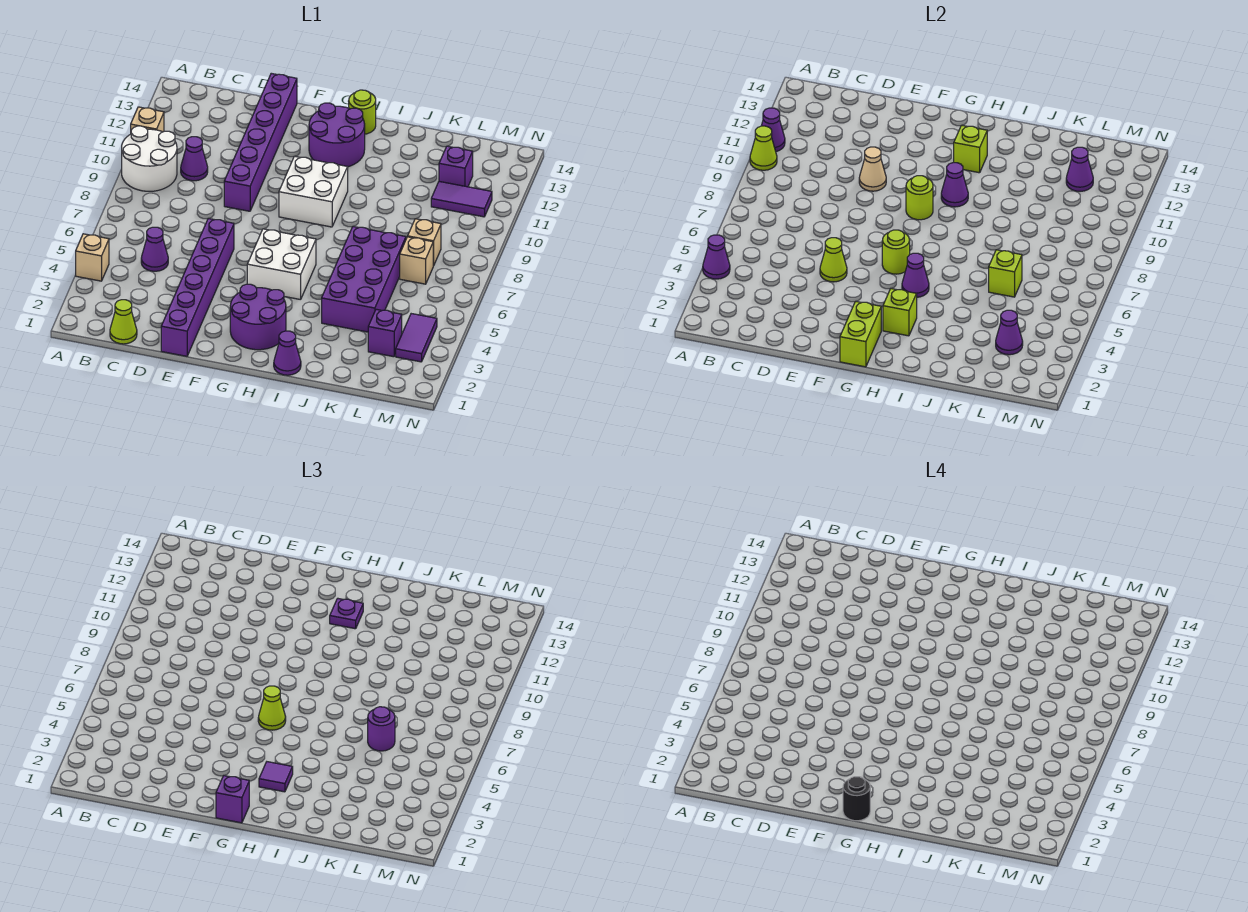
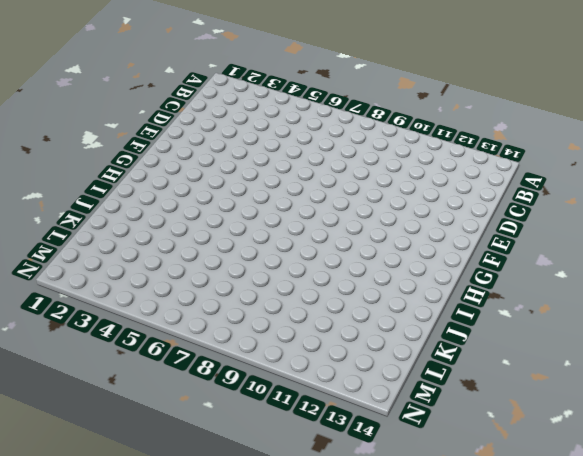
none -> tan 1x1 brick [76,234,109,281]
none -> white 2x2 round brick [122,126,177,191]
none -> tan 1x1 brick [131,107,164,132]
none -> lime 1x1 cone [110,300,137,344]

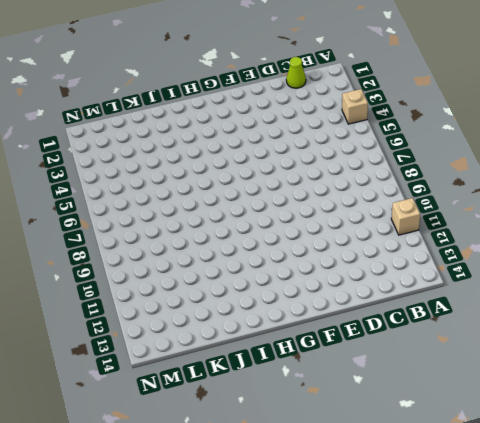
none -> white 2x2 round brick [122,126,177,191]
none -> purple 1x1 cone [141,227,168,271]
none -> purple 1x1 cone [181,137,208,181]
none -> purple 1x6 brick [161,218,234,356]

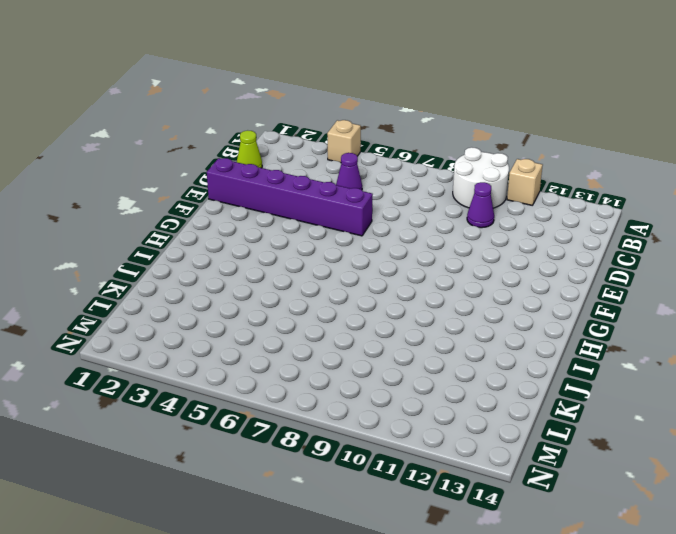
none -> purple 1x6 brick [224,73,297,211]
none -> purple 2x2 round brick [230,284,286,350]
none -> white 2x2 brick [247,229,316,300]
none -> white 2x2 brick [279,156,348,227]

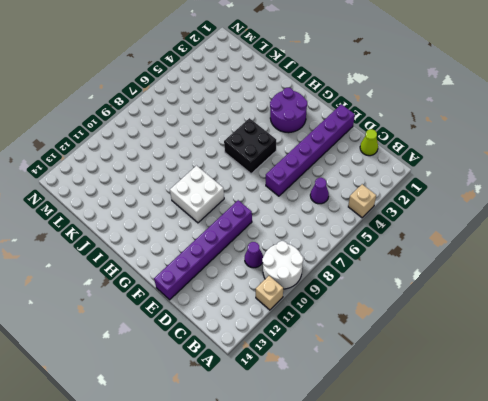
black 2x2 brick [224,118,276,174] -> white 2x2 brick [247,229,316,300]
none -> purple 2x2 round brick [309,103,365,167]
none -> lime 1x1 round brick [349,90,376,134]
none -> purple 1x1 cone [274,331,301,375]
none -> purple 2x4 brick [322,226,406,332]

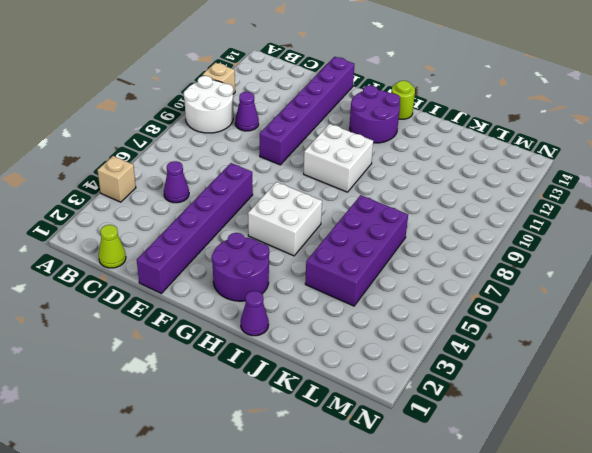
none -> purple 1x1 brick [368,309,402,357]
none -> tan 1x1 brick [400,237,433,284]
none -> tan 1x1 brick [408,219,441,266]
none -> purple 1x2 tile [431,181,492,217]

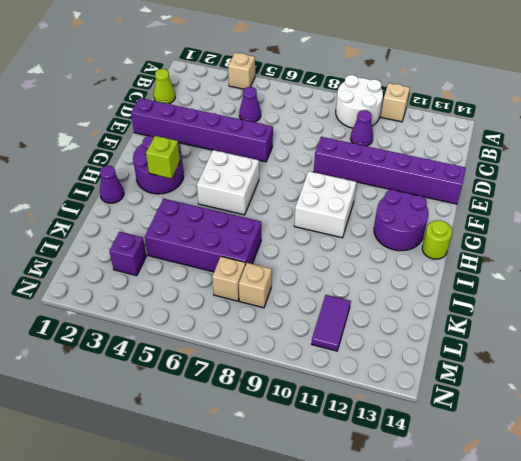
none -> purple 1x1 brick [439,146,473,187]
none -> purple 1x2 tile [396,314,437,362]
none -> purple 1x1 cone [703,235,730,279]
none -> lime 1x1 cone [750,126,777,170]

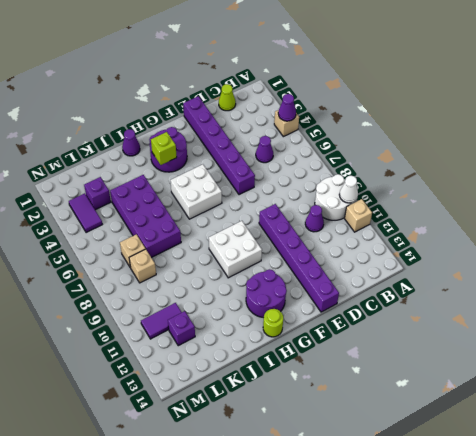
white 1x1 cone [339,176,358,203] -> lime 1x1 cone [750,126,777,170]
none -> purple 1x1 cone [762,108,785,152]
none -> lime 1x1 cone [820,238,847,282]
none -> tan 1x1 cone [859,147,886,191]
none -> lime 1x2 brick [840,301,881,367]

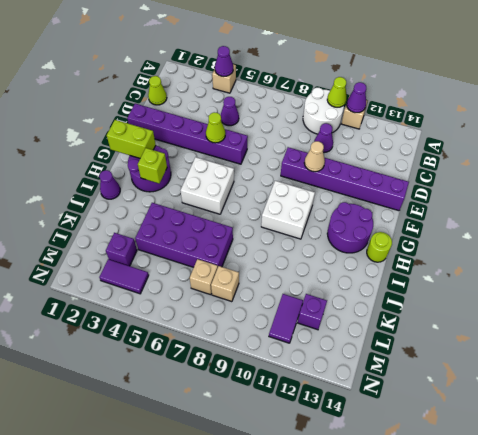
none -> lime 1x1 round brick [882,230,910,274]
none -> lime 1x1 round brick [906,176,933,220]
none -> purple 1x1 cone [902,253,929,297]
none -> purple 1x1 cone [941,163,968,207]

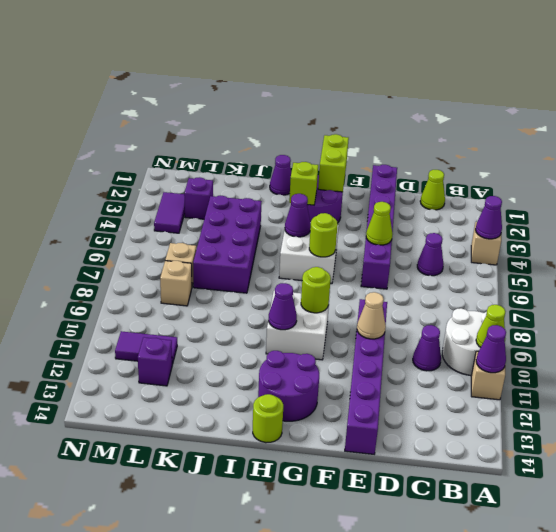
none -> lime 1x1 brick [954,125,987,173]
none -> lime 1x1 brick [989,250,1022,297]
none -> purple 1x1 cone [996,310,1023,355]
none -> purple 1x1 cone [1066,147,1093,191]

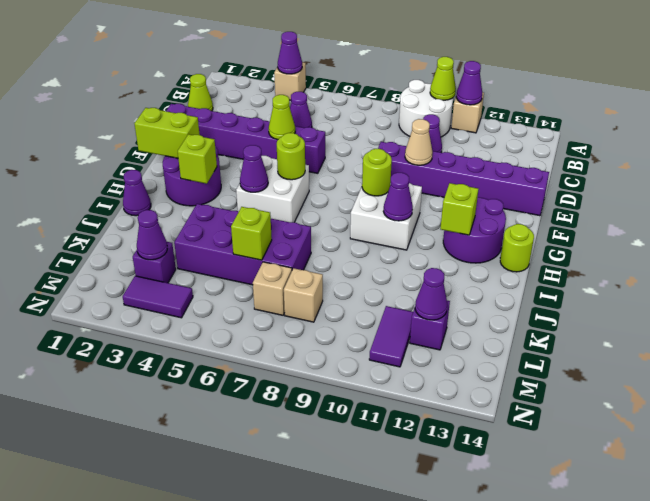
none -> purple 1x1 brick [216,776,249,823]
none -> lime 1x1 cone [258,686,286,730]
none -> purple 1x1 tile [259,762,293,792]
none -> purple 1x1 plate [330,598,363,629]

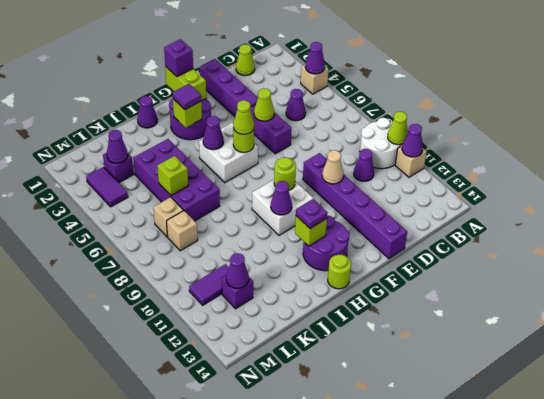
none -> purple 1x1 round brick [368,707,395,751]
none -> black 1x1 round brick [843,777,870,821]

